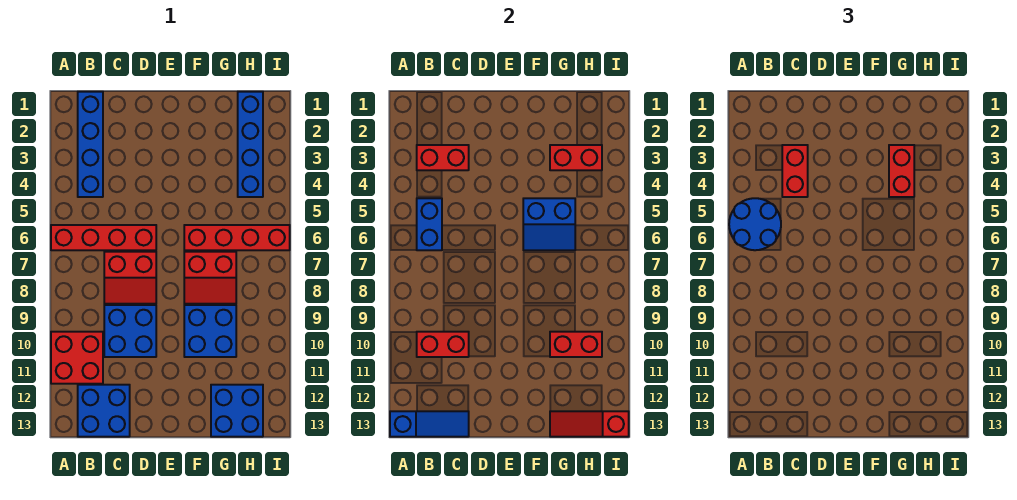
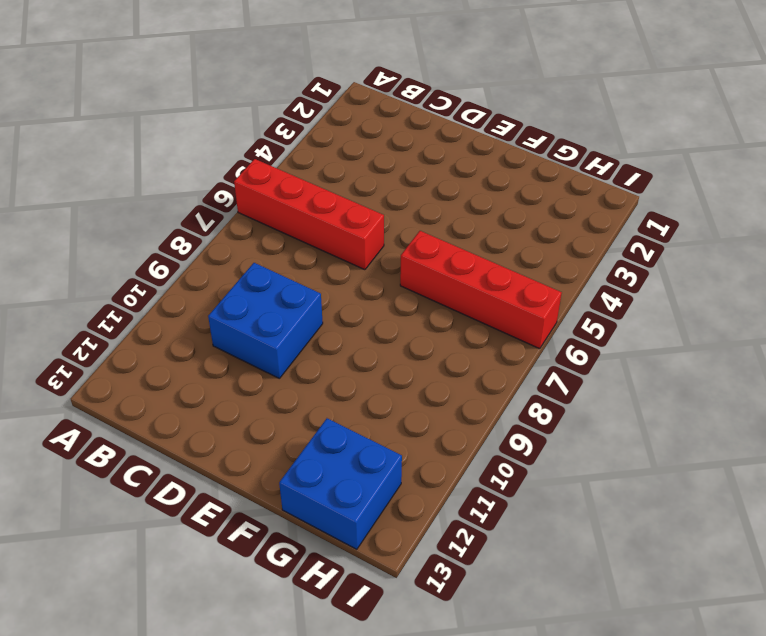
none -> red 2x2 brick [51,332,103,384]
none -> blue 1x4 brick [78,92,103,197]
none -> blue 2x2 brick [78,385,130,437]

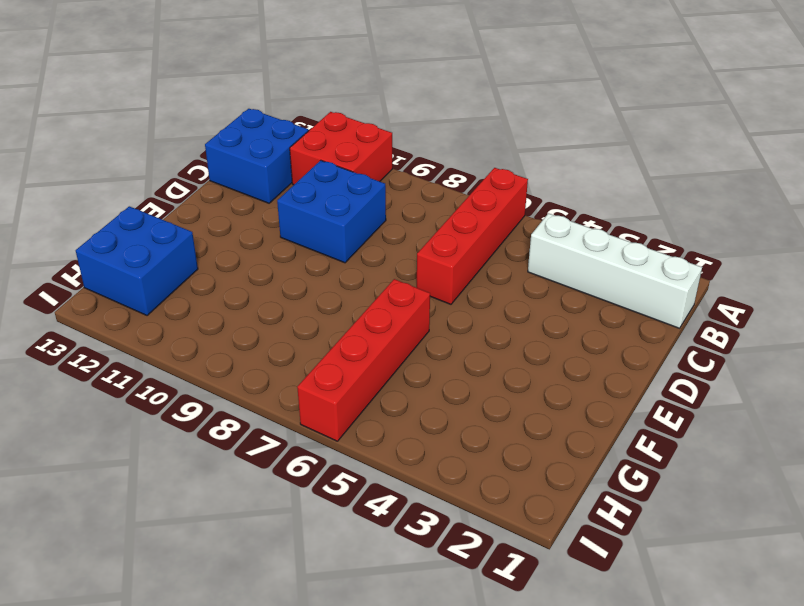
white 1x4 brick [528,213,702,328] -> blue 1x4 brick [78,92,103,197]
none -> red 2x2 slope [104,252,156,304]
none -> red 2x2 slope [184,252,236,304]
none -> blue 2x2 brick [184,305,236,357]

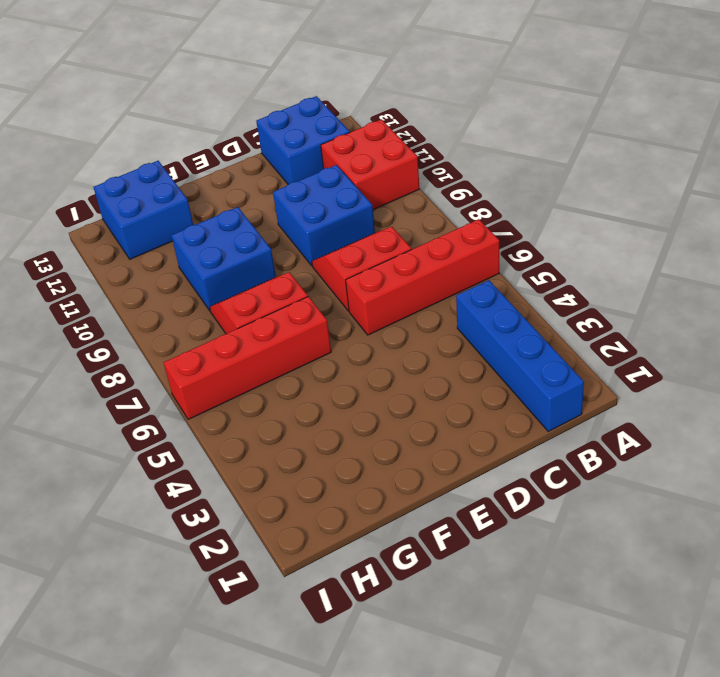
none -> blue 1x4 brick [238,92,263,197]
none -> blue 1x3 slope [390,411,469,437]
none -> red 1x2 brick [417,145,469,170]

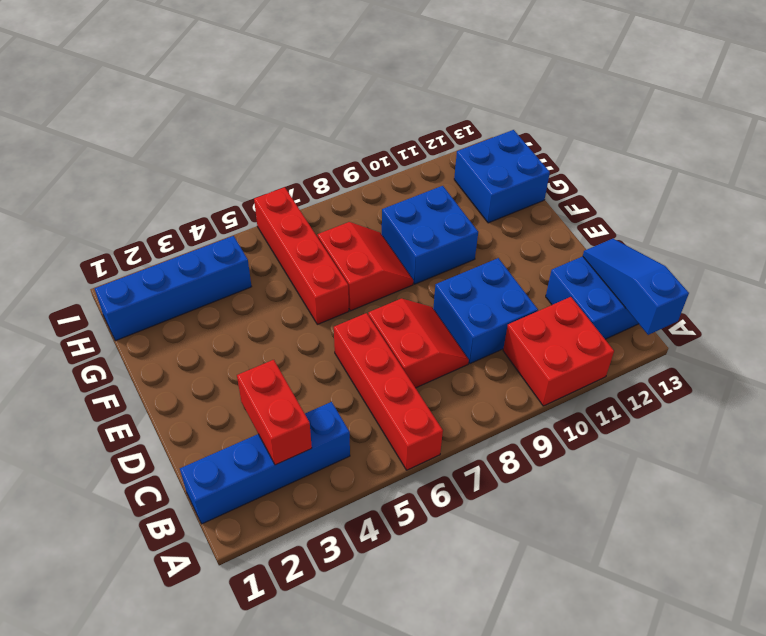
none -> blue 1x2 brick [417,198,442,250]
none -> red 1x2 brick [417,332,469,357]
none -> blue 2x2 slope [523,198,575,250]

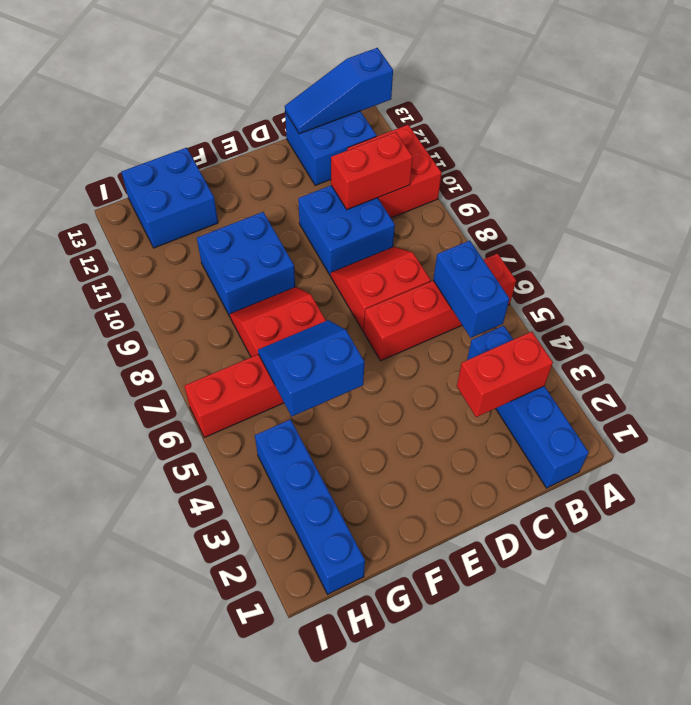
none -> red 1x2 brick [550,145,602,170]
none -> red 1x2 brick [550,332,602,357]
none -> red 1x3 slope [550,411,629,437]

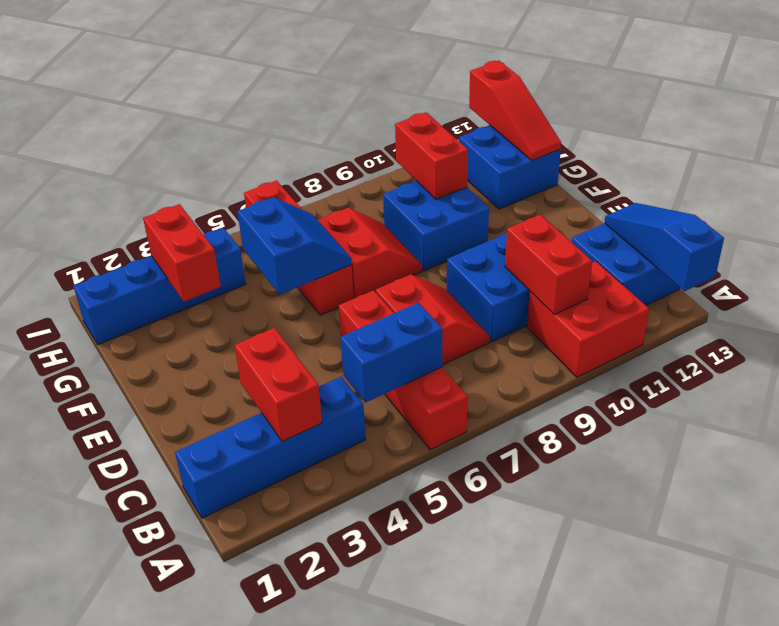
none -> blue 2x2 round brick [729,198,781,250]
none -> red 1x2 brick [782,145,808,197]
none -> red 1x2 brick [889,145,914,197]

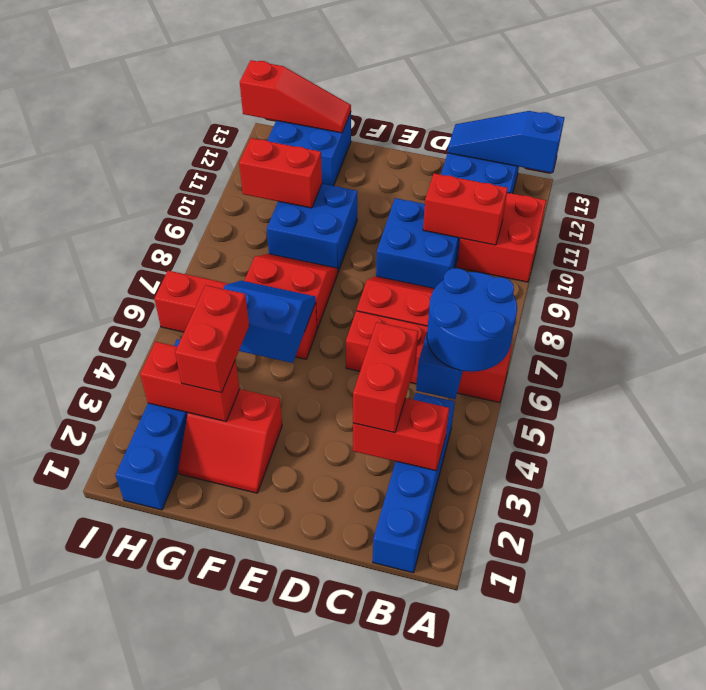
red 2x2 slope [178,389,282,493] -> none

